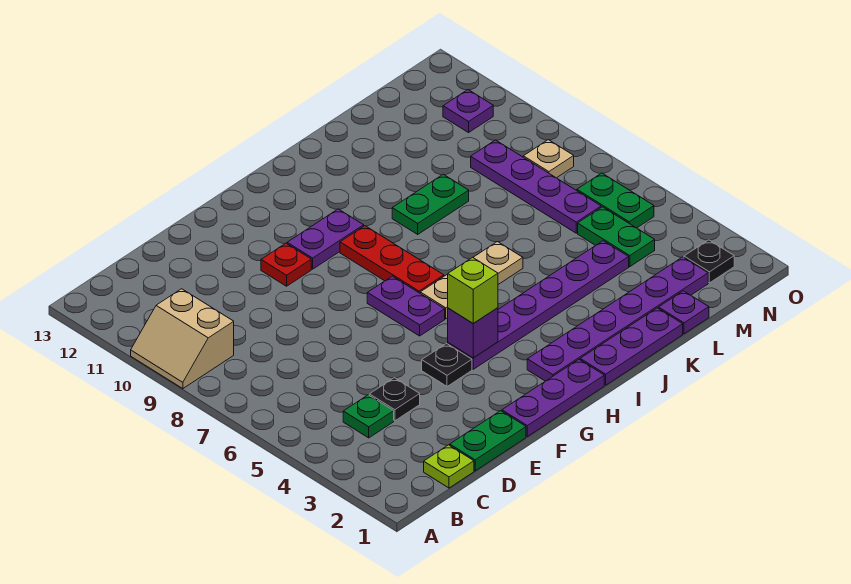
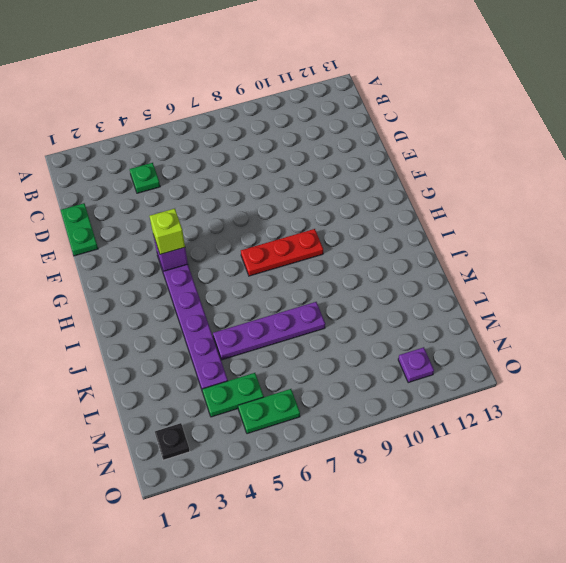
purple 1x4 plate [213,302,325,360] -> purple 1x4 plate moved to [471,140,601,233]
none -> tan 2x2 slope [131,289,234,389]
none -> lime 1x1 plate [424,445,474,488]
none -> black 1x1 plate [369,378,420,421]

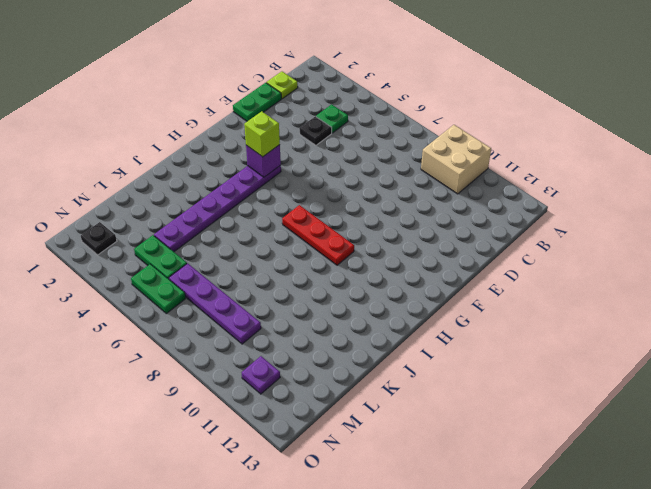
tan 2x2 brick [421,125,491,194] -> tan 2x2 slope [131,289,234,389]
none -> purple 1x3 plate [502,360,604,437]
none -> black 1x1 plate [422,344,472,386]
none -> red 1x1 plate [261,243,311,286]

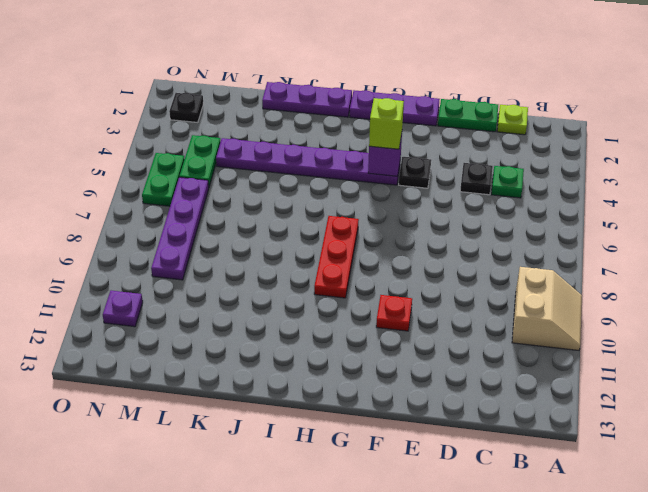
none -> purple 1x2 plate [367,276,445,336]
none -> purple 1x2 plate [287,209,364,269]
none -> purple 1x6 plate [527,257,708,381]

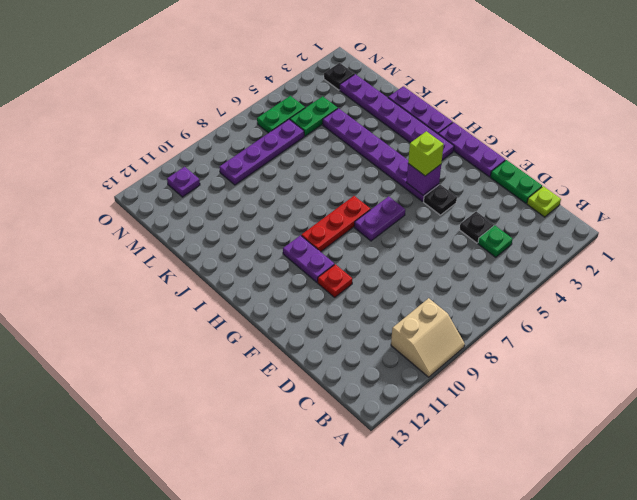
none -> tan 1x3 plate [420,242,523,319]
none -> green 1x2 plate [392,174,469,234]
none -> purple 1x1 plate [659,291,709,334]

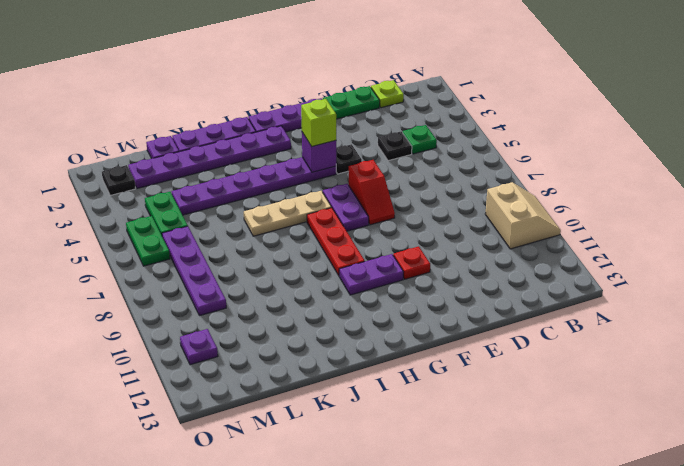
red 1x2 slope [349,160,395,225] -> none
none -> green 1x2 plate [392,174,469,234]
none -> tan 1x1 plate [523,140,574,178]

